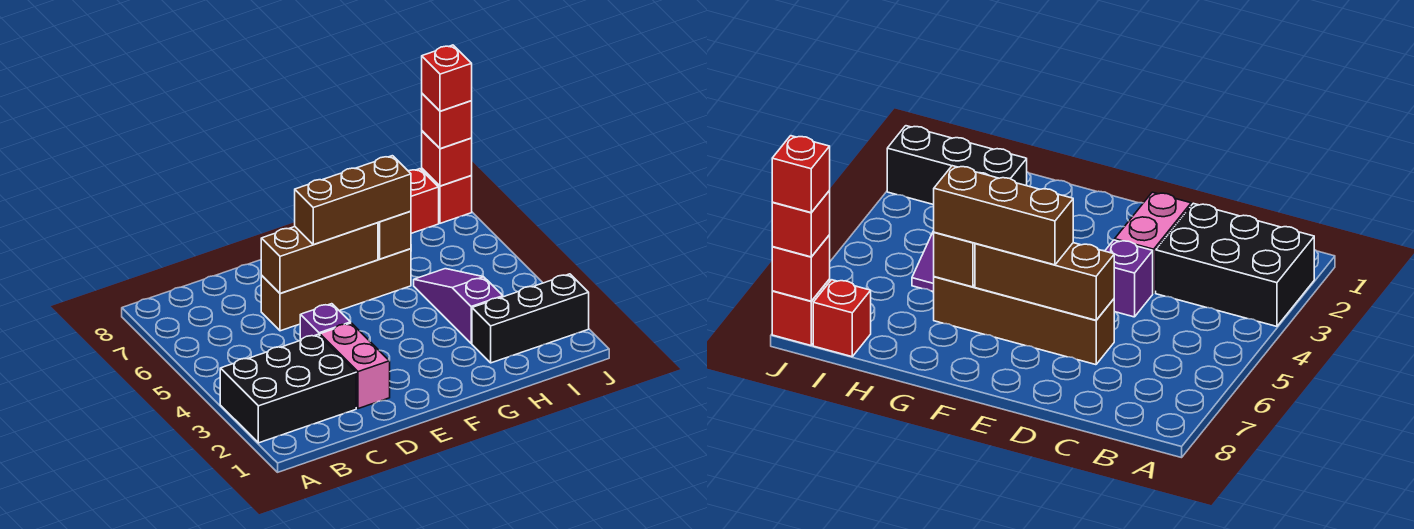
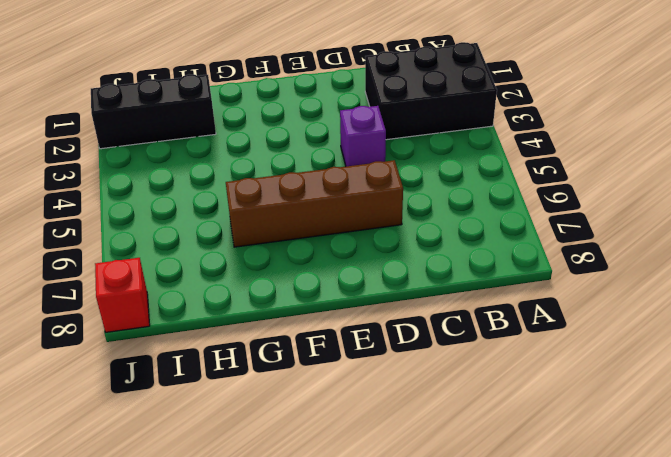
none -> pink 1x2 brick [320,323,390,409]
none -> purple 1x3 slope [414,269,503,343]
none -> red 1x1 brick [409,169,439,233]

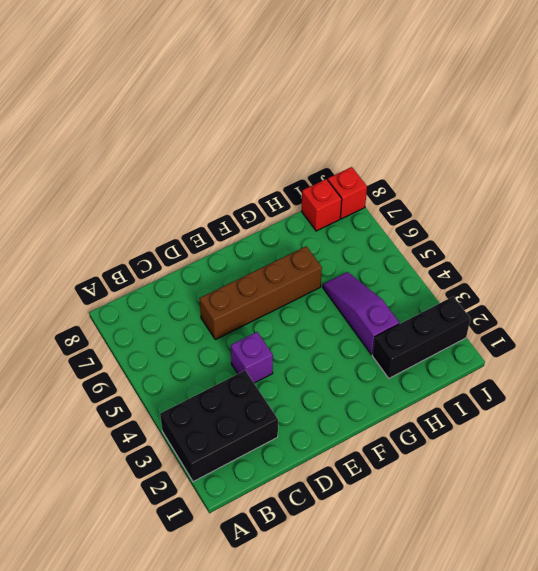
none -> pink 1x2 brick [320,323,390,409]
none -> brown 1x3 brick [261,223,378,294]
none -> brown 1x1 brick [378,211,411,259]

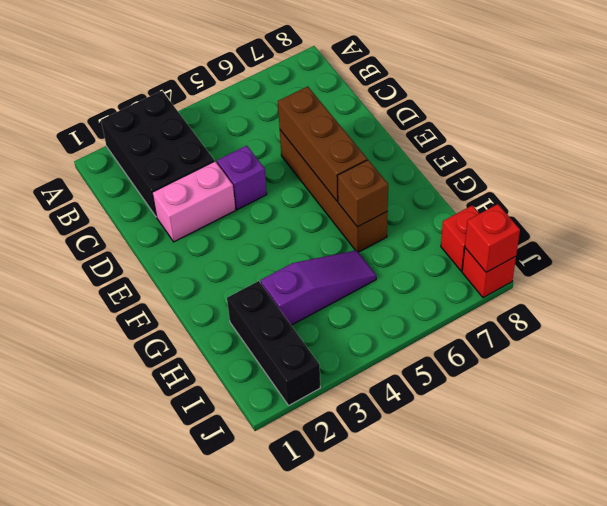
none -> brown 1x3 brick [295,156,411,245]
none -> red 1x1 brick [422,94,472,149]
none -> red 1x1 brick [422,45,472,111]

